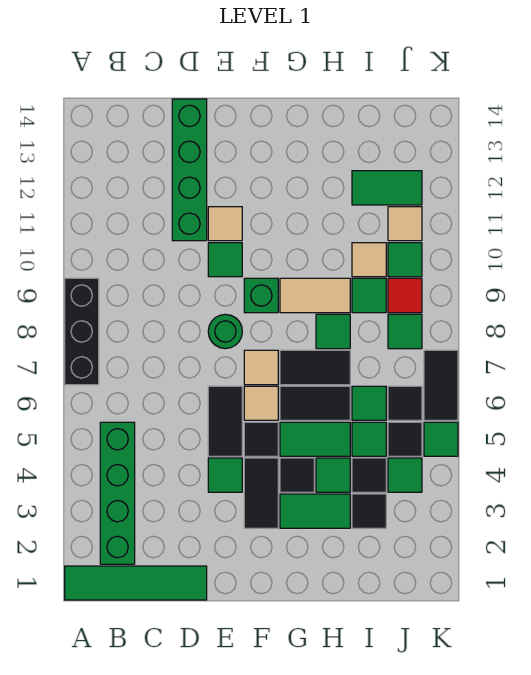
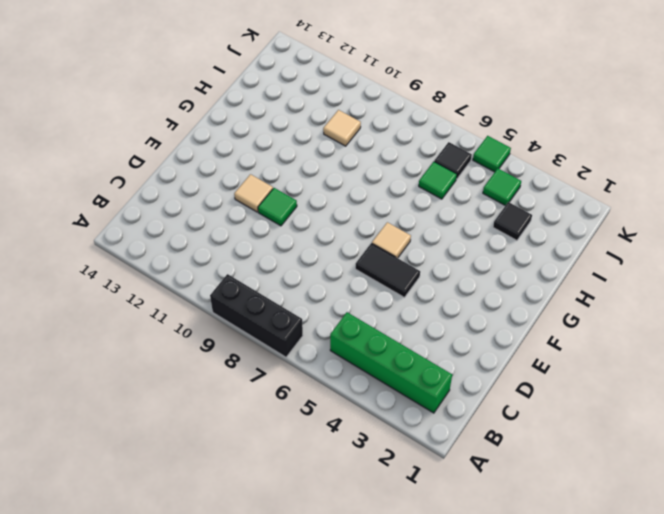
none -> green 1x4 tile [65,566,207,600]
none -> green 1x4 brick [172,99,207,241]
none -> green 1x1 tile [208,458,242,492]
none -> green 1x1 round brick [208,314,242,349]

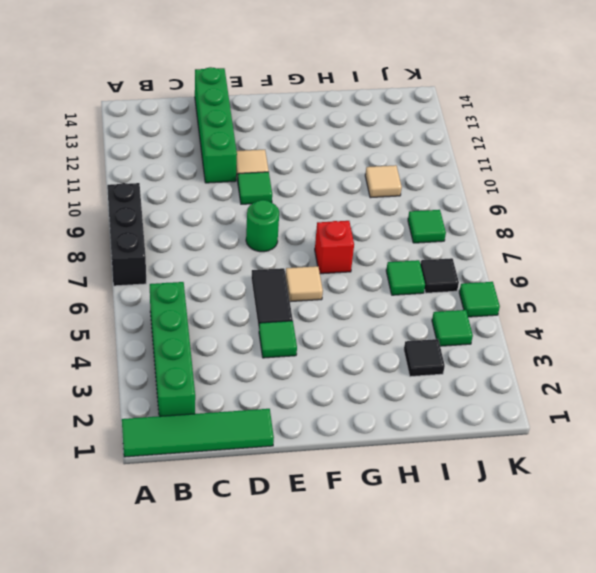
red 1x1 brick [315,221,354,274] -> black 1x2 tile [280,350,350,385]
none -> black 1x2 tile [244,458,278,528]
none -> black 1x1 tile [244,422,278,456]
none -> tan 1x1 tile [244,350,278,385]
none -> green 1x1 brick [244,278,278,313]

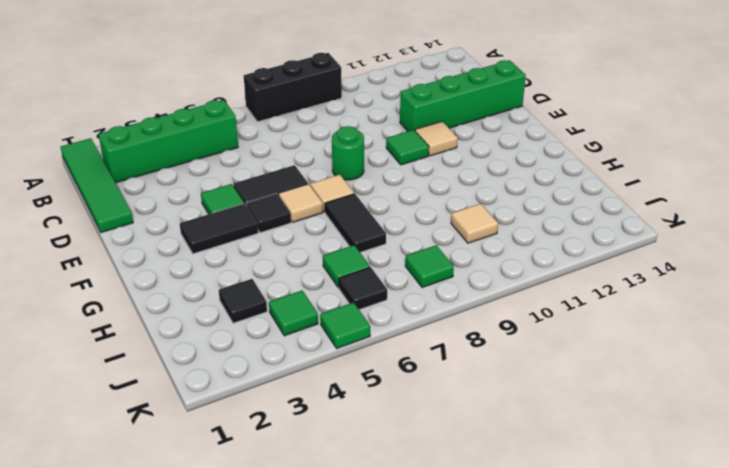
none -> green 1x1 brick [244,278,278,313]
none -> green 1x2 tile [280,494,350,528]
none -> black 1x1 tile [280,458,314,492]
none -> green 1x2 tile [280,422,350,456]

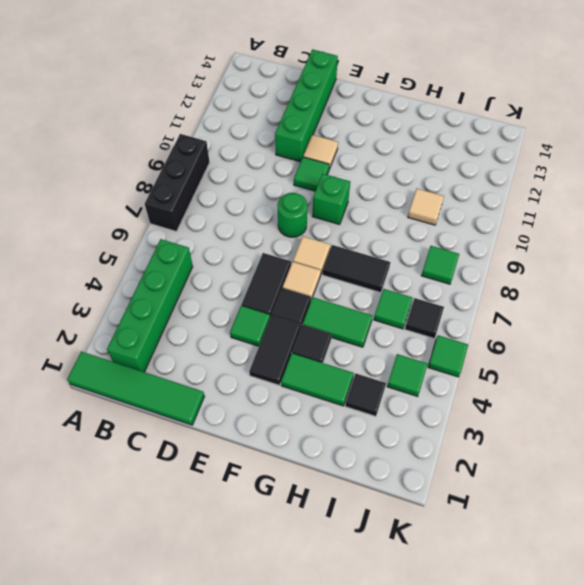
none -> black 1x2 tile [280,386,350,420]
none -> tan 1x2 tile [280,278,350,313]
none -> green 1x1 tile [316,458,350,492]
none -> green 1x1 tile [316,314,350,349]

